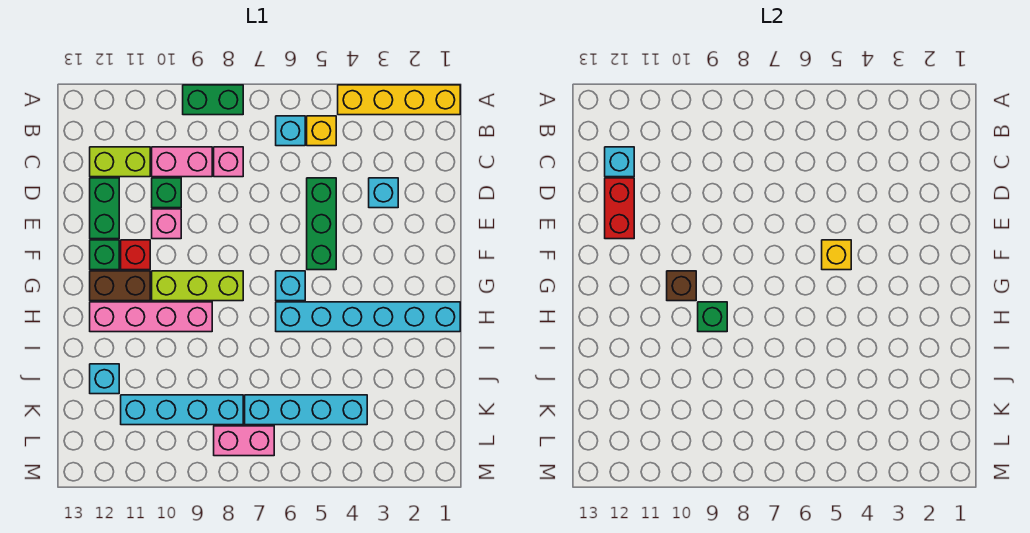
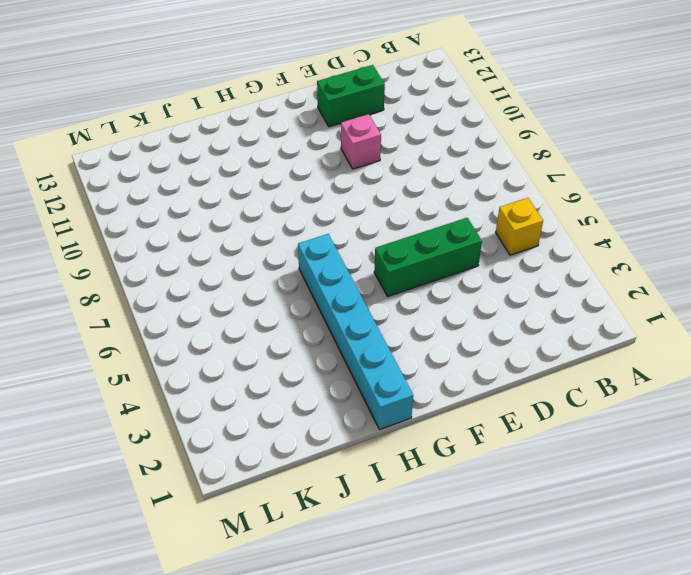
none -> yellow 1x4 brick [338,85,460,115]
none -> green 1x2 brick [183,85,243,115]
none -> cyan 1x1 brick [276,116,305,146]

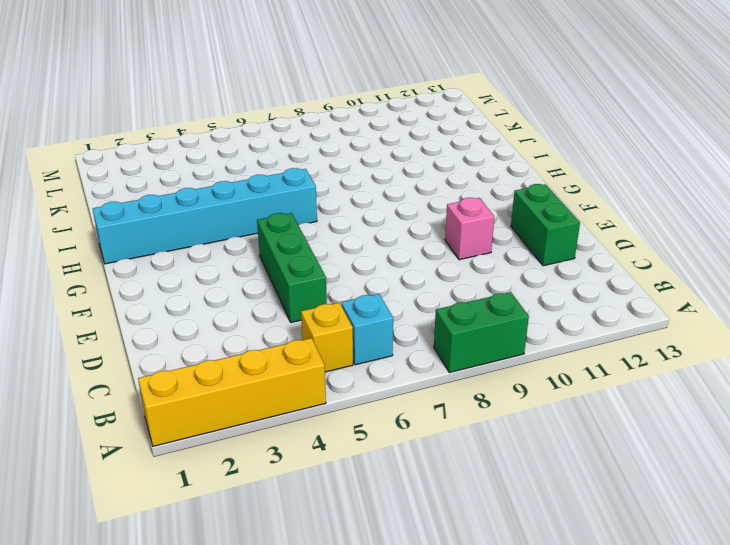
none -> pink 1x1 brick [214,147,243,177]
none -> pink 1x2 brick [152,147,212,177]
none -> lime 1x2 brick [90,147,150,177]

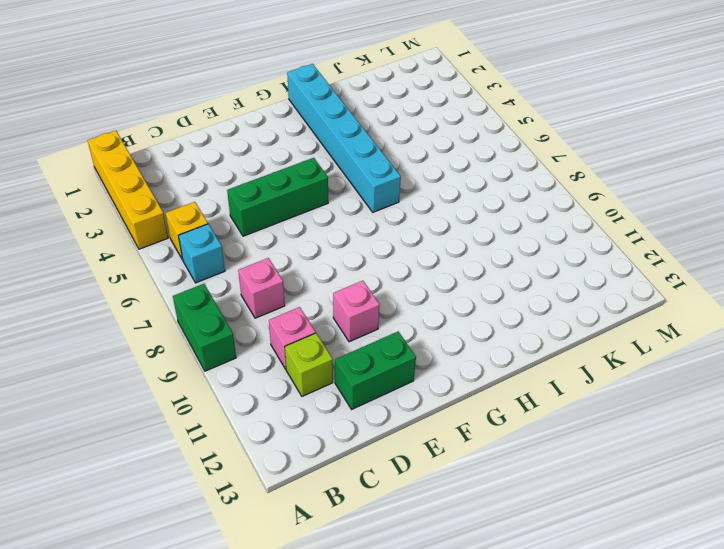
pink 1x1 brick [269,307,316,369] -> pink 1x2 brick [152,147,212,177]
lime 1x1 brick [285,333,333,396] -> lime 1x2 brick [90,147,150,177]
none -> cyan 1x1 brick [369,178,398,208]
none -> green 1x1 brick [152,178,181,208]
none -> red 1x1 brick [121,240,150,270]

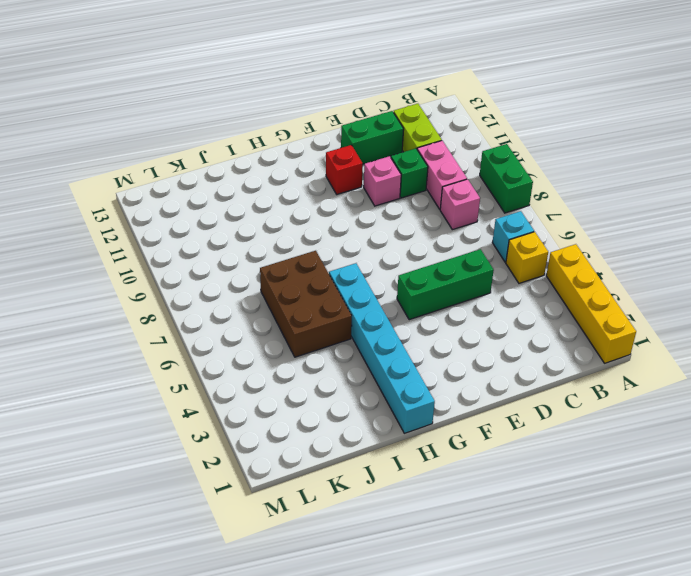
brown 2x3 brick [260,251,352,357] -> none
none -> cyan 1x1 brick [369,178,398,208]
none -> green 1x1 brick [90,240,119,270]
none -> cyan 1x1 brick [276,271,305,301]

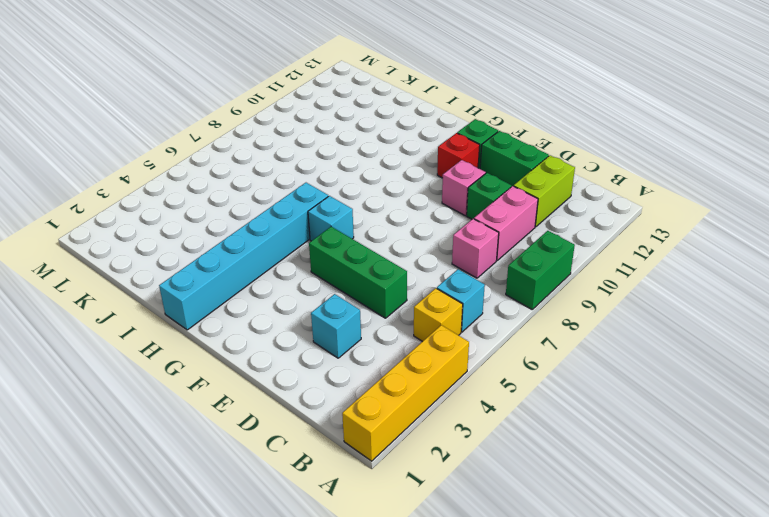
none -> lime 1x3 brick [152,271,243,301]
none -> brown 1x2 brick [90,271,150,301]
none -> pink 1x4 brick [90,302,212,332]

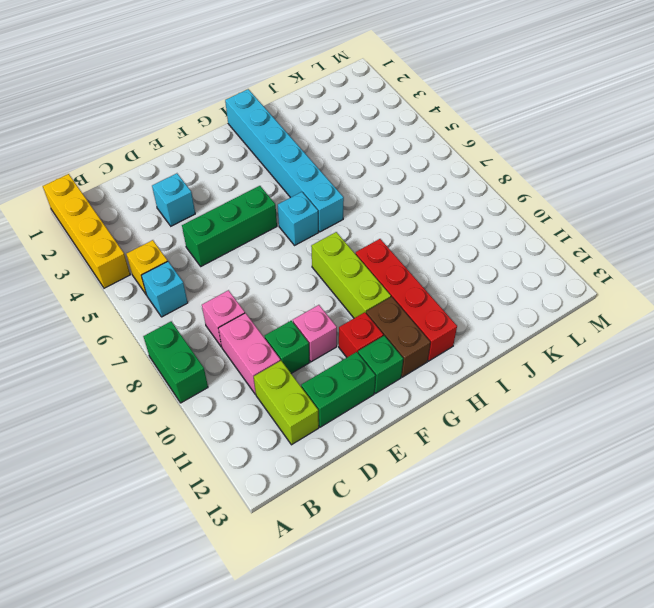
red 1x4 brick [355,239,457,361] -> pink 1x4 brick [90,302,212,332]
none -> cyan 1x1 brick [90,364,119,394]
none -> cyan 1x4 brick [245,395,367,425]
none -> cyan 1x4 brick [121,395,243,425]

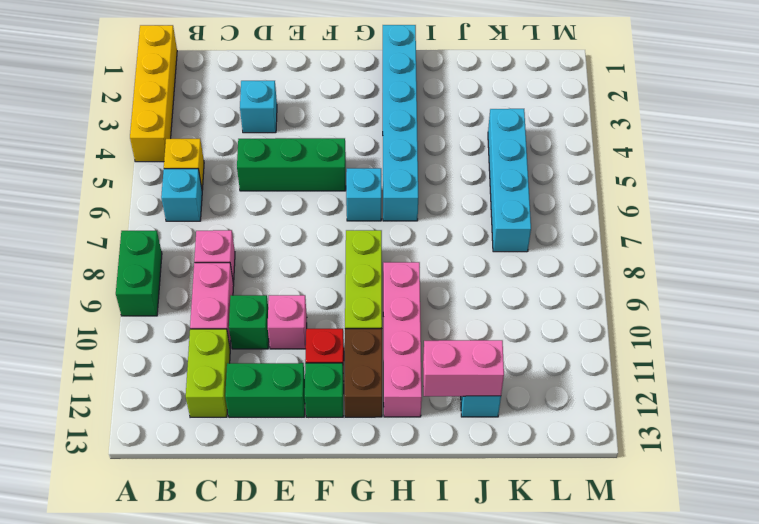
pink 1x2 brick [423,340,504,396] -> pink 1x2 brick turned to [214,426,274,456]
none -> cyan 1x4 brick [121,395,243,425]
none -> cyan 1x1 brick [605,147,634,177]
none -> red 1x2 brick [605,178,634,239]

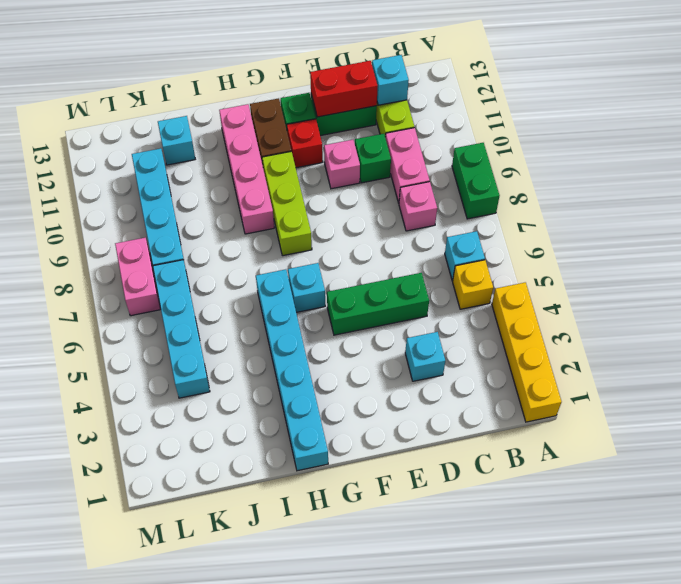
none -> yellow 1x1 brick [822,240,851,270]
none -> brown 1x1 brick [667,271,696,301]
none -> green 1x1 brick [698,302,727,332]

